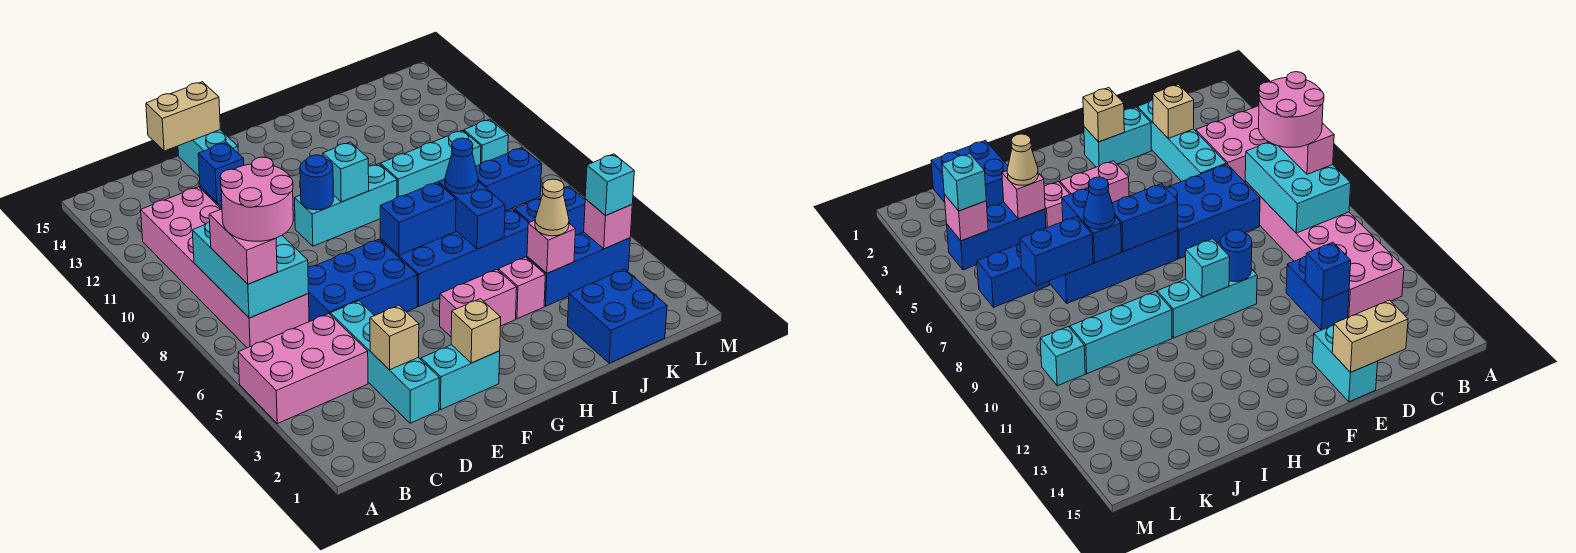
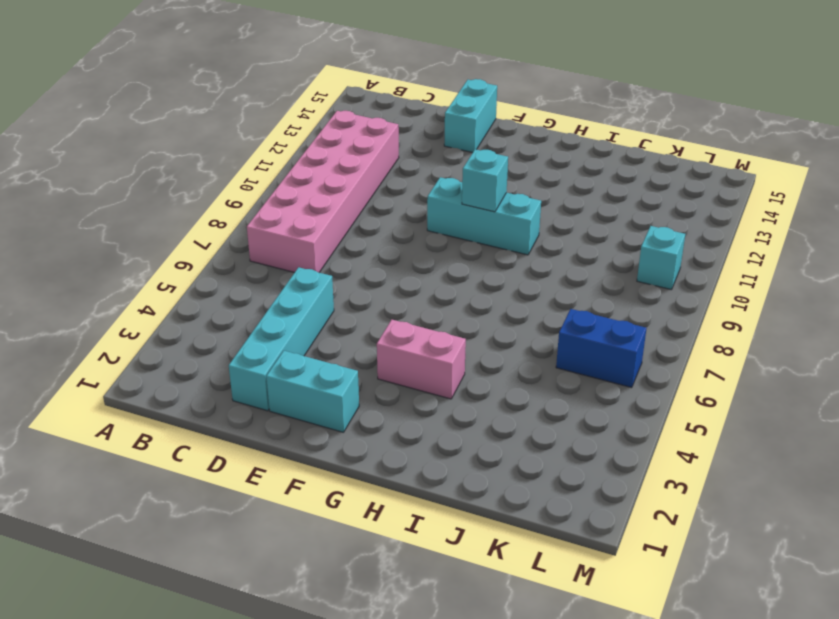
none -> pink 2x3 brick [238,314,368,424]
none -> blue 2x3 brick [308,239,417,322]
none -> blue 1x2 brick [1286,256,1349,330]
none -> blue 2x4 brick [380,208,528,306]

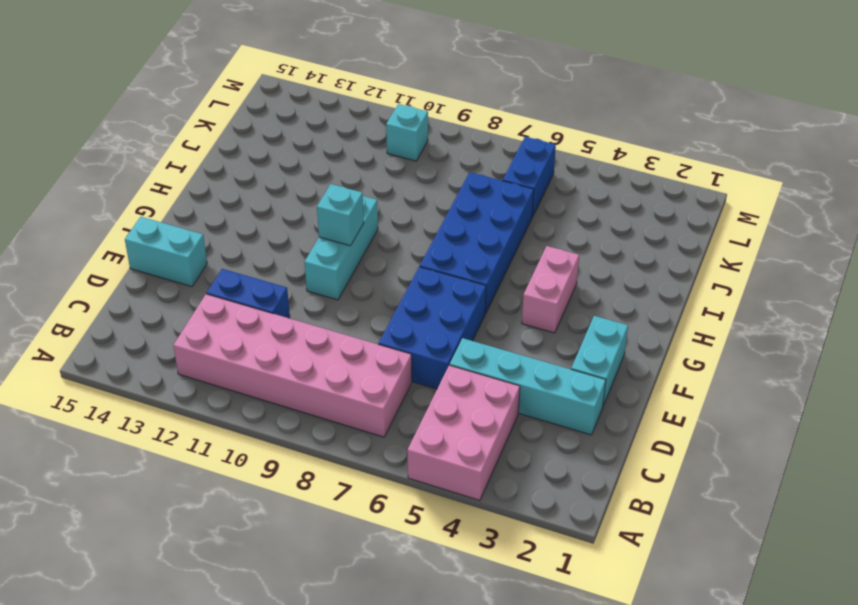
none -> pink 1x1 brick [498,257,545,319]
none -> cyan 1x3 brick [380,130,481,197]
none -> blue 2x2 brick [567,269,667,363]
none -> blue 1x3 brick [527,232,630,306]

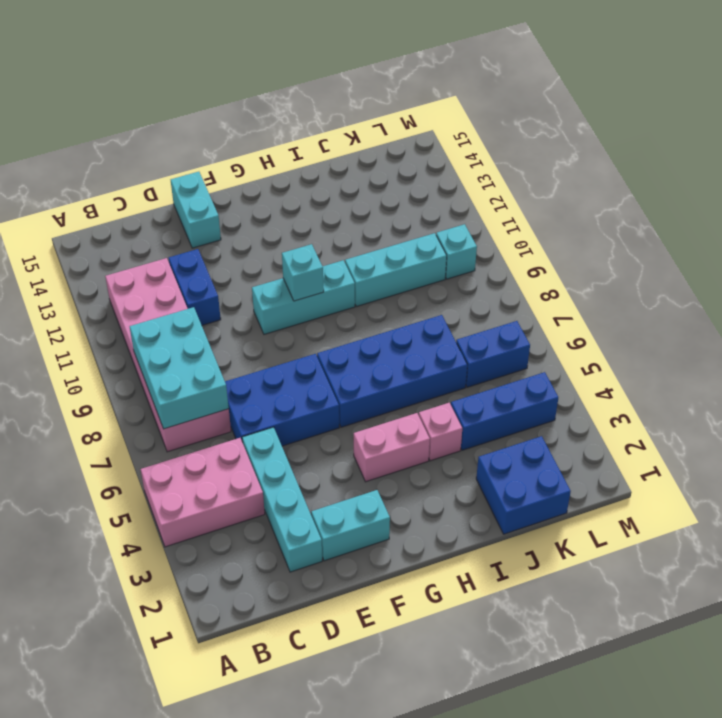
none -> tan 1x1 brick [370,305,419,370]
none -> blue 1x1 brick [198,142,244,202]
none -> tan 1x2 brick [146,82,220,151]
none -> tan 1x1 brick [451,299,501,363]

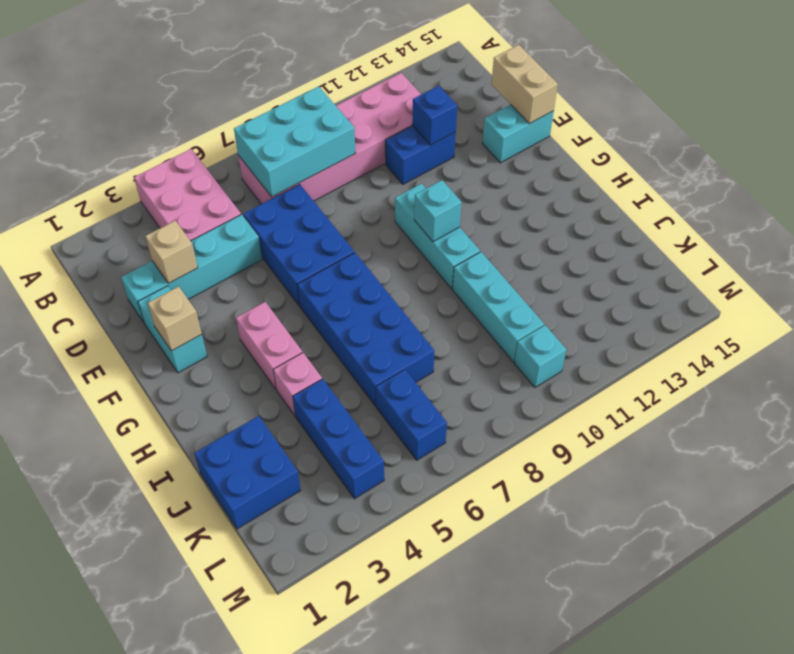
none -> blue 1x1 round brick [300,155,334,210]
none -> blue 1x2 brick [380,182,456,255]
none -> blue 1x2 brick [438,179,505,249]
none -> pink 1x1 brick [527,220,576,273]

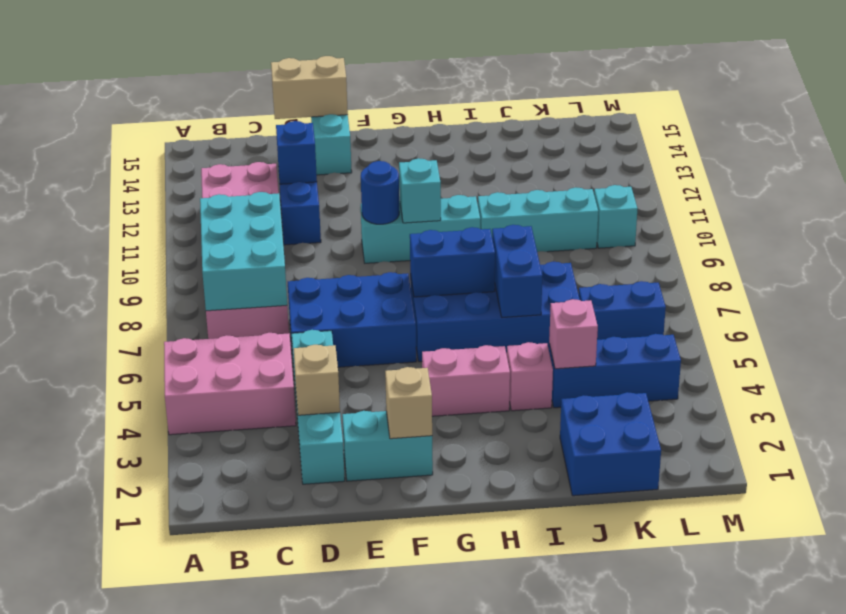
none -> blue 1x2 brick [476,148,542,211]
none -> pink 1x1 brick [584,199,632,249]
none -> pink 1x2 brick [209,209,277,284]
none -> blue 1x1 cone [445,138,478,194]

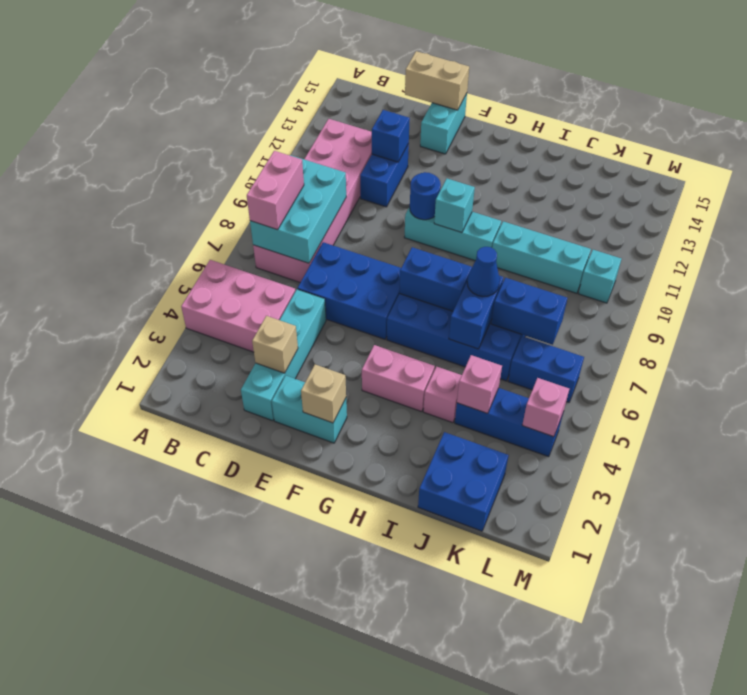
none -> tan 1x1 cone [535,179,569,236]
none -> cyan 1x1 brick [585,154,634,216]
none -> pink 2x2 round brick [220,157,293,241]

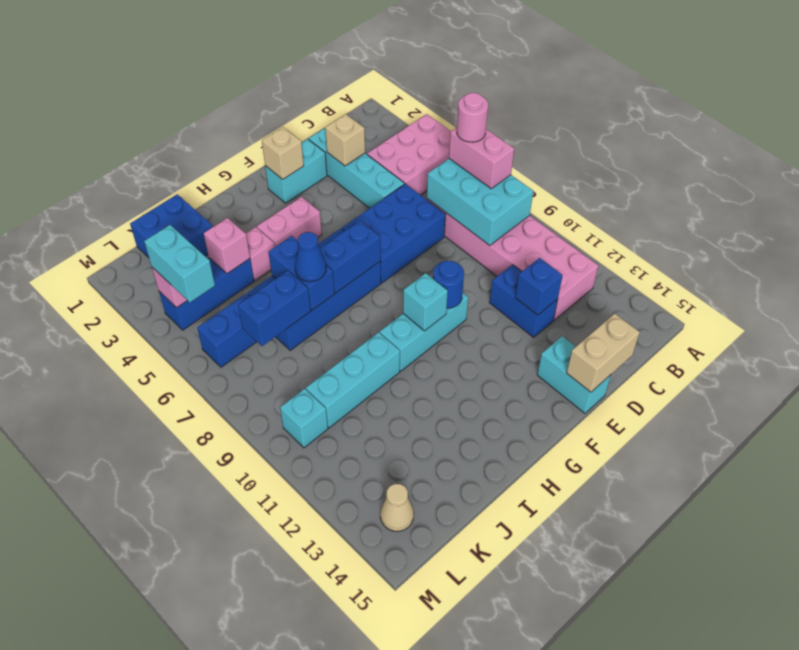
pink 1x1 round brick [457,93,488,142] -> pink 2x2 round brick [220,157,293,241]
cyan 1x2 brick [144,225,215,302] -> cyan 1x1 brick [585,154,634,216]
tan 1x1 cone [380,484,414,531] -> tan 1x1 cone moved to [535,179,569,236]

